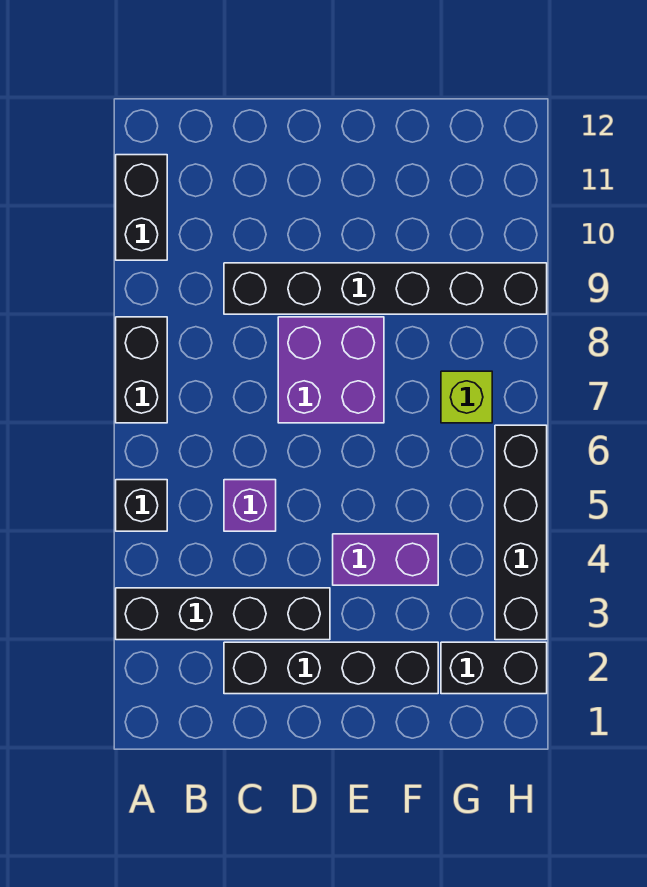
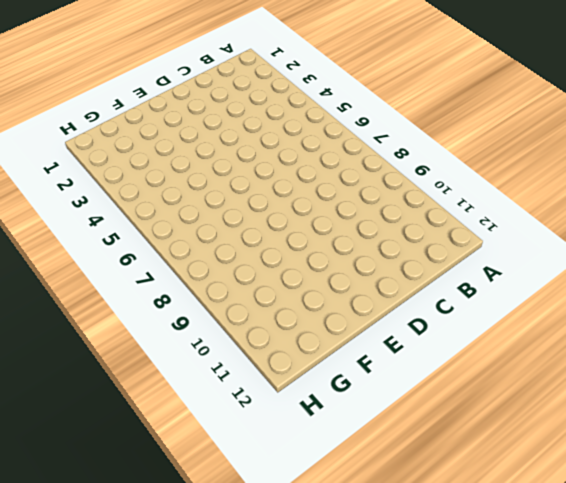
none -> black 1x4 brick [116,588,330,640]
none -> black 1x1 brick [116,480,167,531]
none -> black 1x2 brick [116,317,167,423]

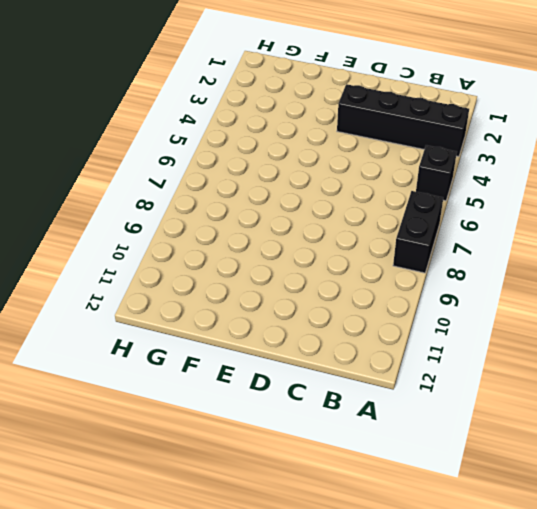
none -> black 1x2 brick [116,155,167,260]
none -> black 1x4 brick [224,642,438,694]
none -> purple 1x1 brick [224,480,276,531]

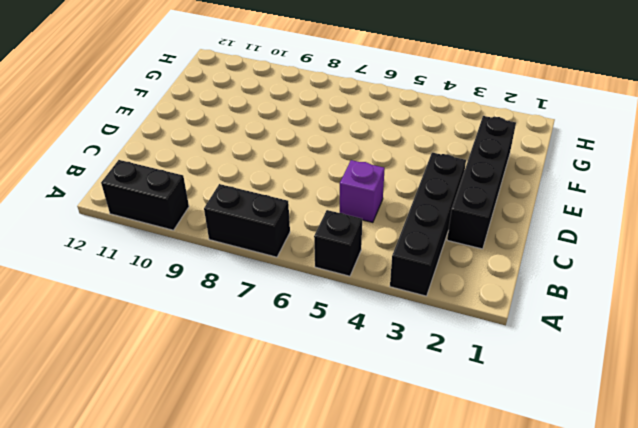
none -> black 1x6 brick [224,263,547,314]
none -> purple 2x2 brick [278,317,384,423]
none -> purple 1x2 brick [333,534,438,585]

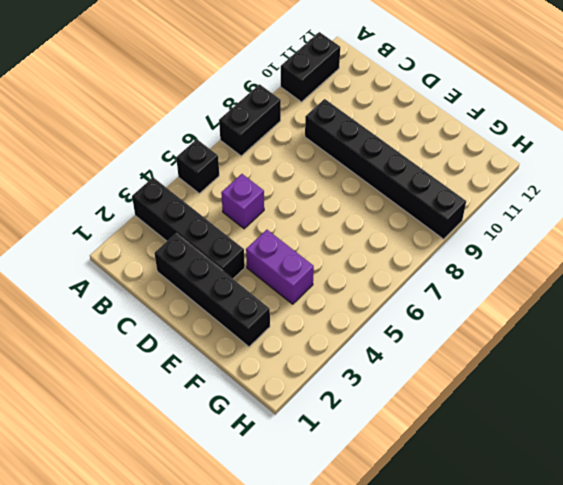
none -> purple 2x2 brick [278,317,384,423]
none -> black 1x2 brick [441,642,547,694]
none -> lime 1x1 brick [441,371,492,423]

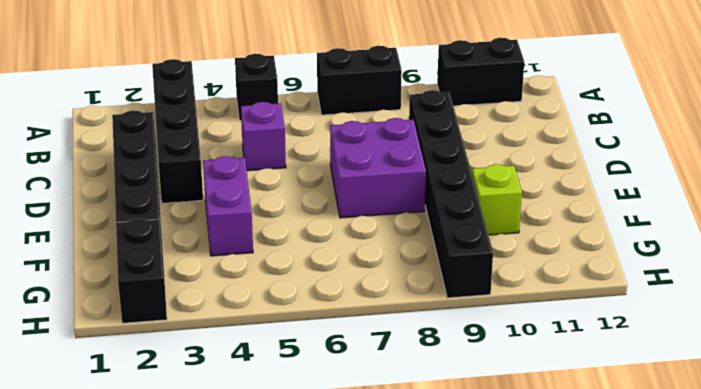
lime 1x1 brick [472,164,522,235] -> lime 1x1 brick moved to [441,371,492,423]
none -> black 1x4 brick [495,425,547,640]

